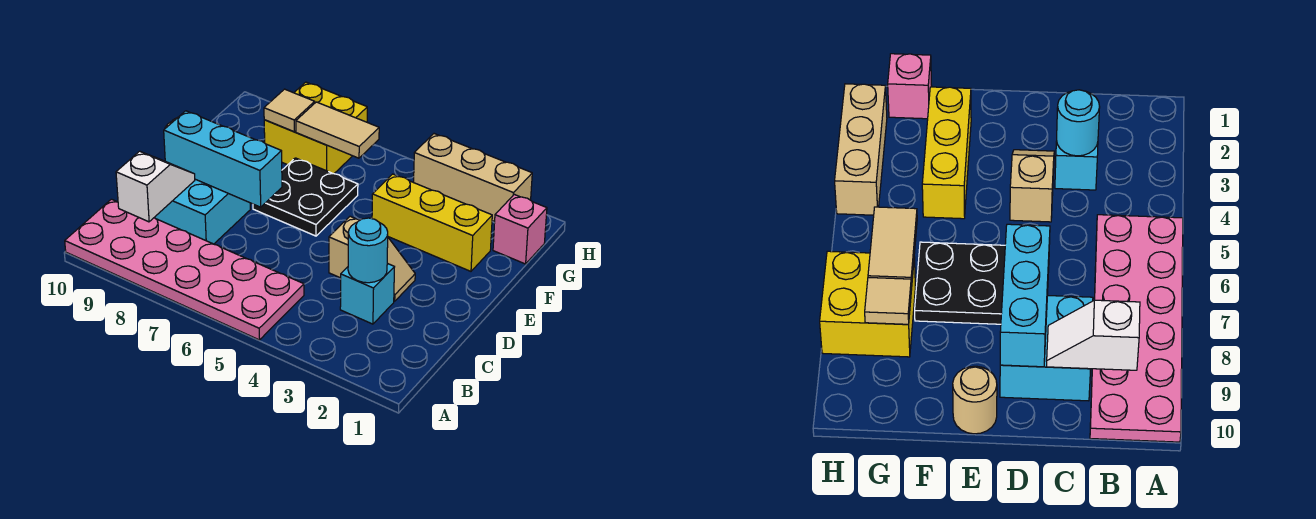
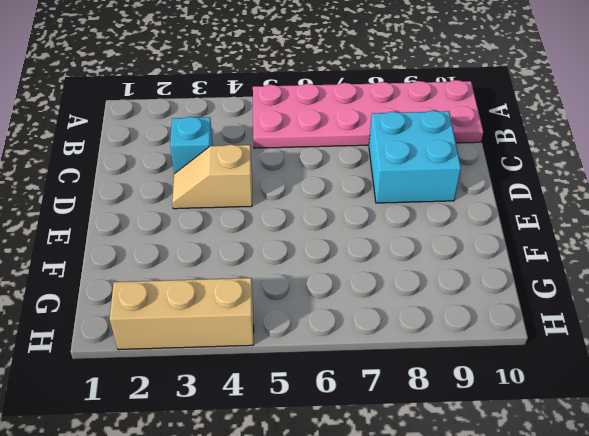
none -> black 2x2 plate [253,158,358,236]
none -> tan 1x1 round brick [953,366,997,434]
none -> yellow 1x3 brick [372,174,492,271]

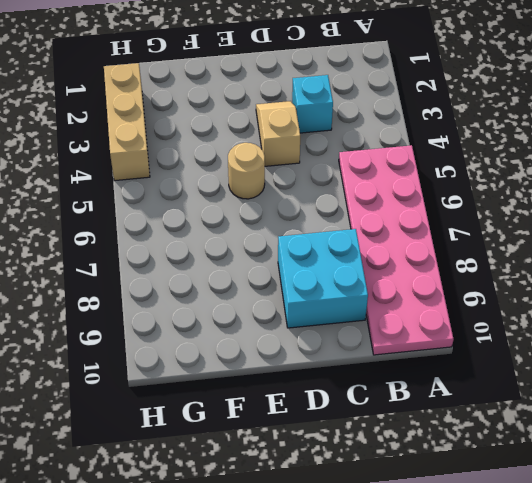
tan 1x1 round brick [228,143,265,199] -> tan 1x1 round brick moved to [953,366,997,434]
none -> black 2x2 plate [253,158,358,236]
none -> yellow 1x3 brick [372,174,492,271]
none -> pink 1x1 brick [493,194,547,264]

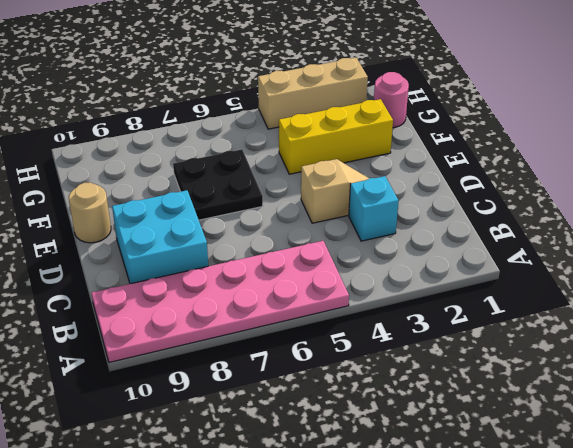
pink 1x1 round brick [374,72,409,128] -> pink 1x1 brick [493,194,547,264]
none -> yellow 2x2 brick [264,82,367,174]
none -> white 1x2 slope [116,151,195,222]
none -> cyan 1x1 round brick [348,218,388,283]

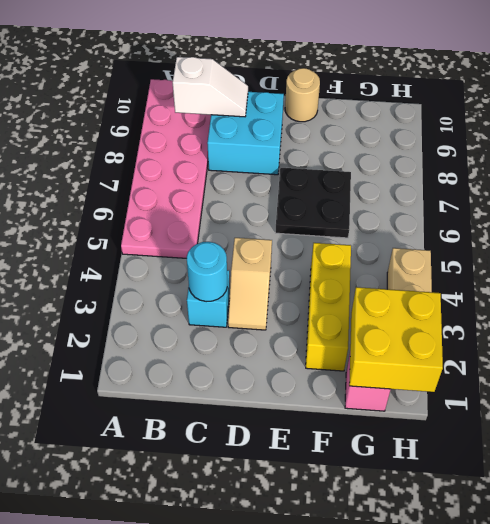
yellow 2x2 brick [349,287,443,392] -> yellow 2x2 brick moved to [264,82,367,174]
none -> cyan 1x3 brick [164,111,282,207]
none -> tan 1x2 tile [296,102,379,158]
none -> tan 1x1 tile [264,89,315,132]

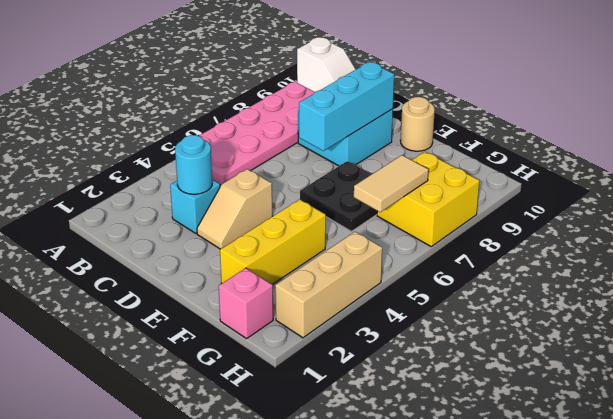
none -> tan 1x1 tile [264,89,315,132]

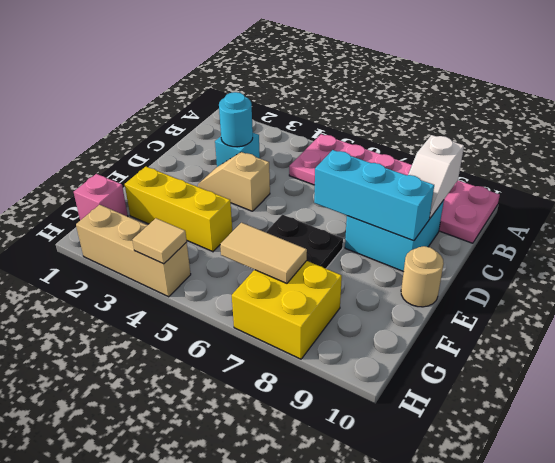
tan 1x1 tile [133,218,187,264] -> tan 1x1 tile moved to [264,89,315,132]

